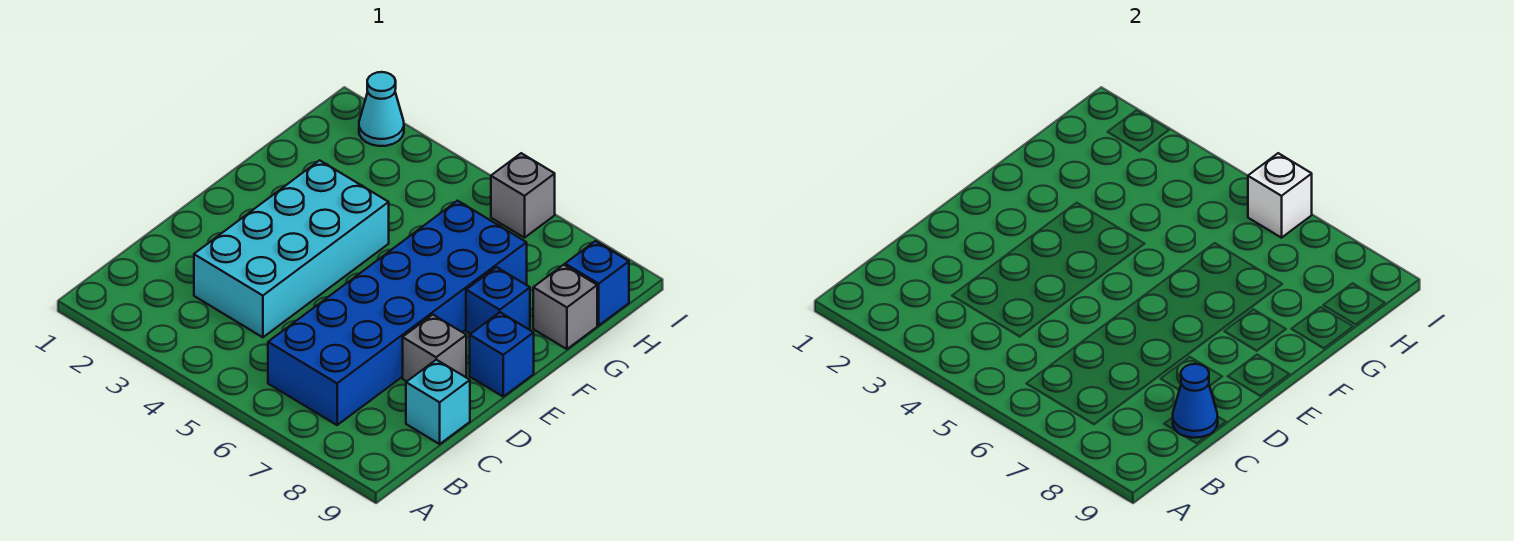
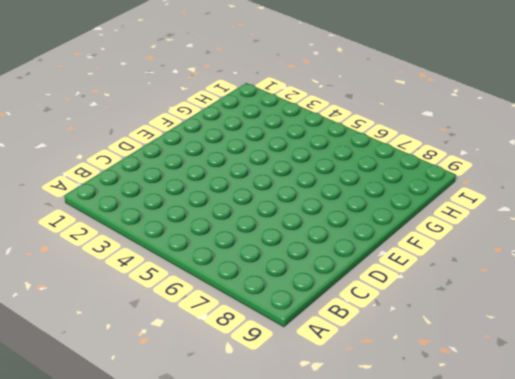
none -> blue 2x6 brick [268,201,527,425]
none -> cyan 2x4 brick [194,160,389,337]
none -> cyan 1x1 brick [406,360,470,444]

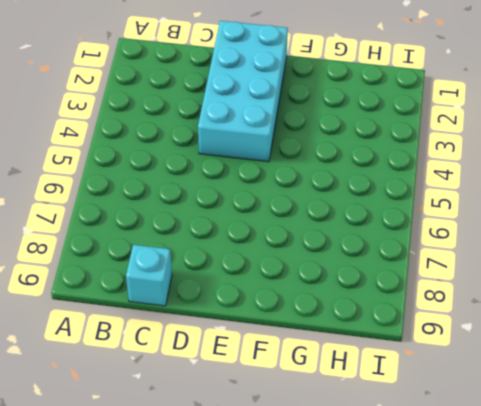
cyan 2x4 brick [198,21,288,162] -> cyan 2x4 brick turned to [194,160,389,337]
none -> blue 2x6 brick [268,201,527,425]
none -> grey 1x1 brick [403,315,466,381]
none -> blue 1x1 brick [470,312,534,397]

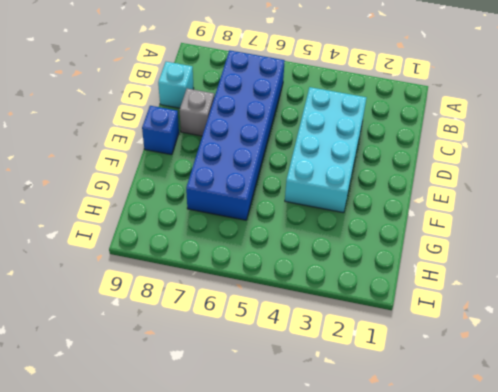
none -> blue 1x1 brick [466,267,530,334]
none -> grey 1x1 brick [533,265,597,349]
none -> blue 1x1 brick [565,241,629,325]

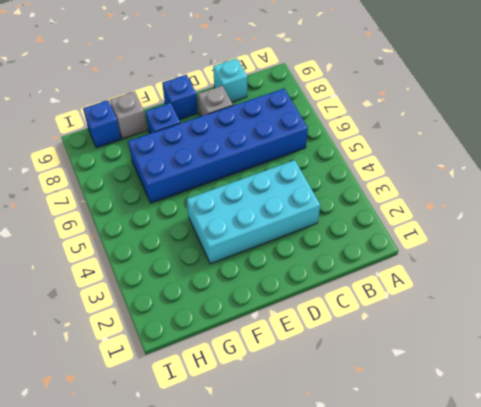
none -> cyan 1x1 cone [359,72,404,146]
none -> grey 1x1 brick [491,153,555,238]
none -> blue 1x1 cone [1173,364,1218,438]

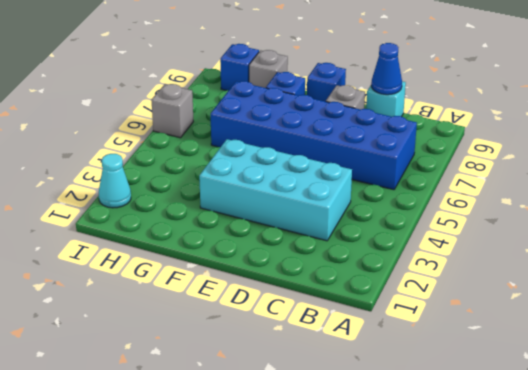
none -> white 1x1 brick [1248,153,1312,238]

